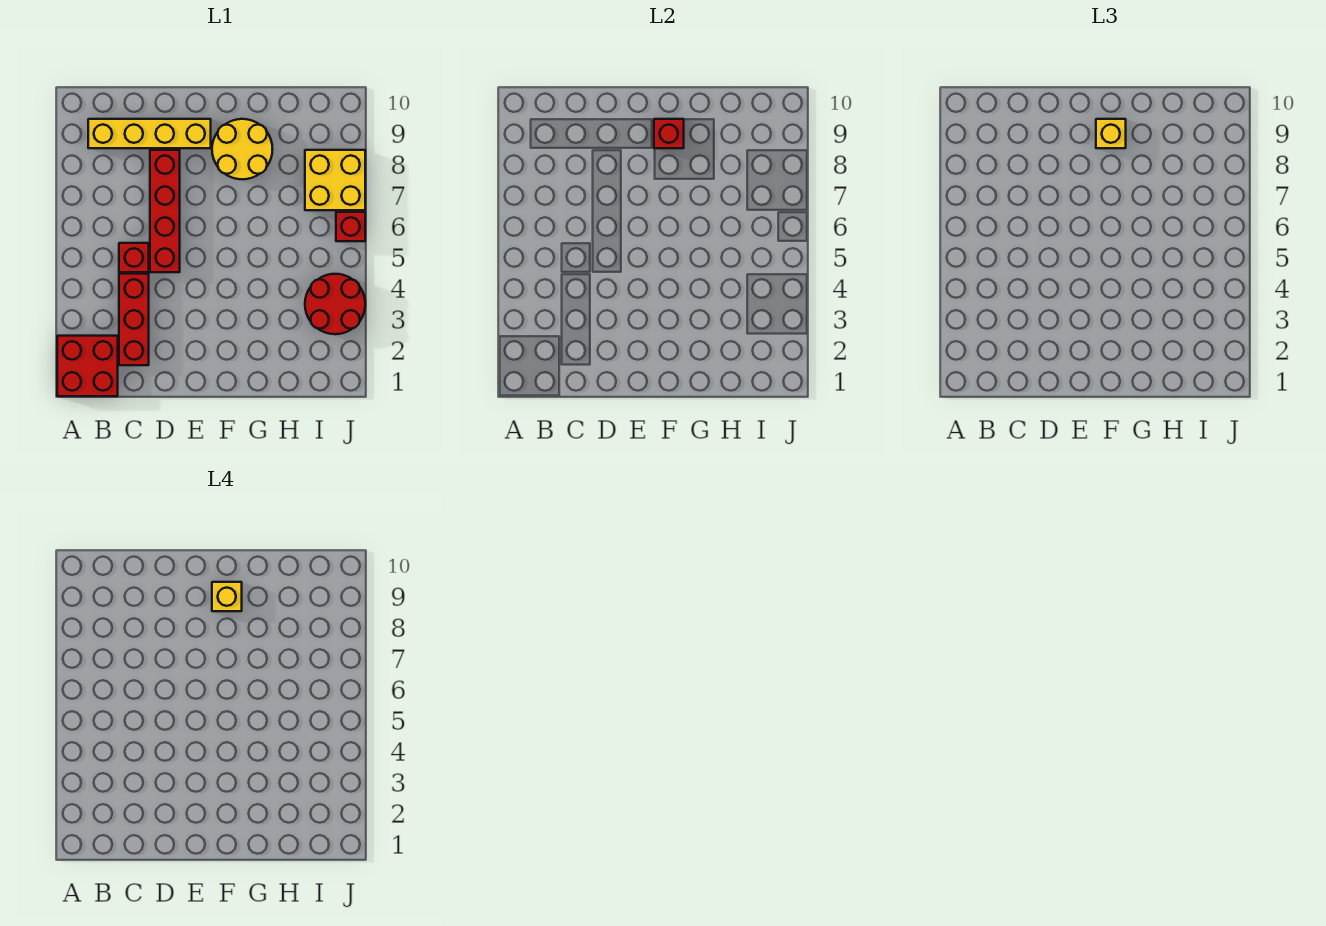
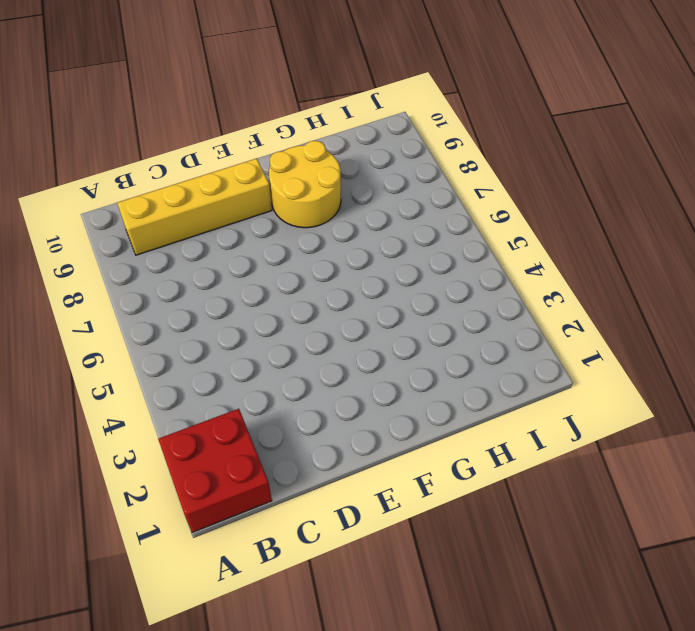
none -> red 1x3 brick [119,274,149,365]
none -> red 1x1 brick [119,243,149,272]
none -> red 1x4 brick [150,150,180,272]

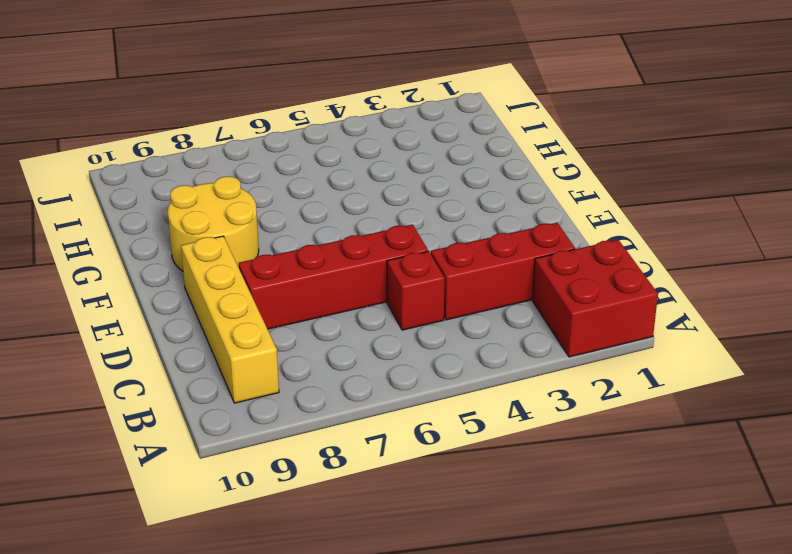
none -> red 2x2 round brick [305,274,365,334]
none -> yellow 2x2 brick [305,150,365,210]
none -> red 1x1 brick [336,212,365,241]

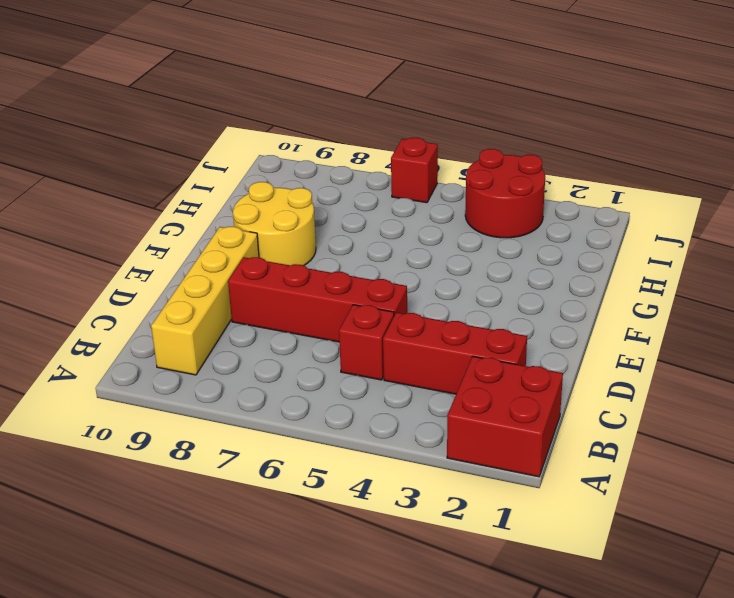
none -> yellow 2x2 brick [305,150,365,210]
none -> red 1x1 brick [654,119,684,148]
none -> yellow 1x1 brick [1096,119,1126,148]

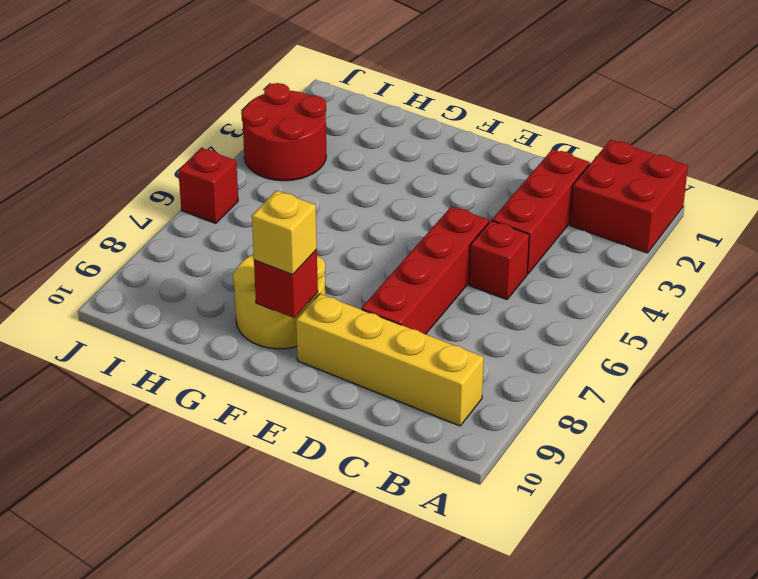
none -> yellow 2x2 brick [305,150,365,210]
none -> yellow 1x1 brick [212,582,242,611]

